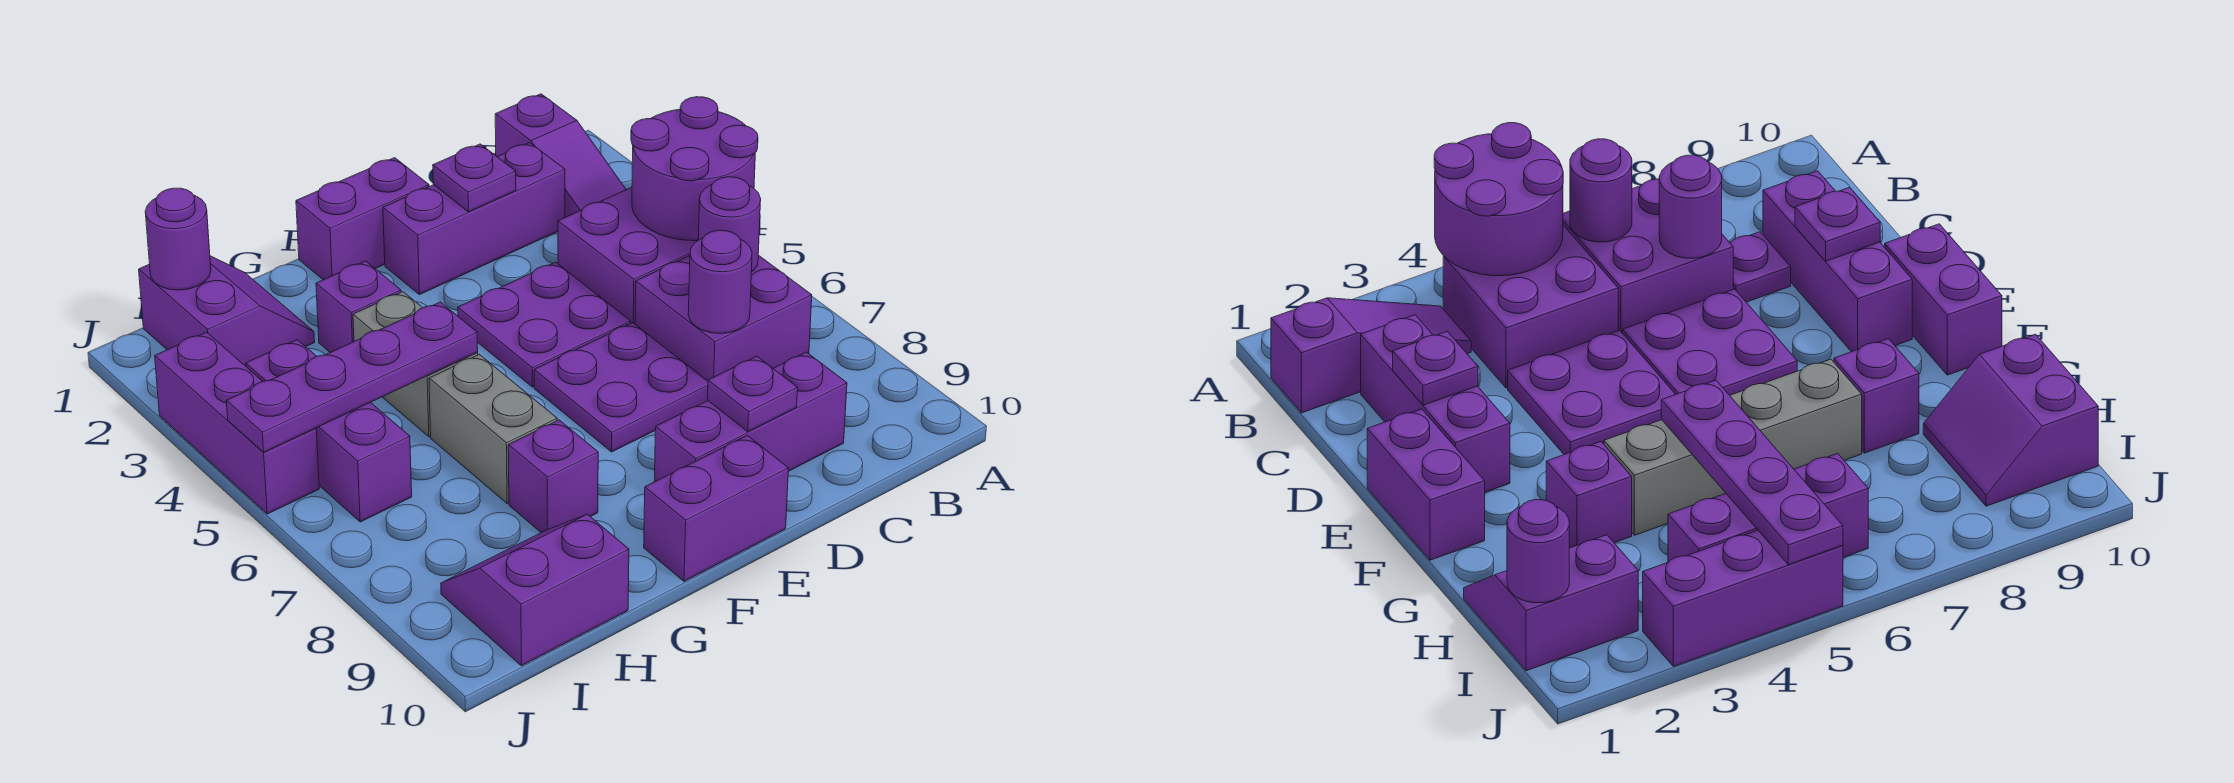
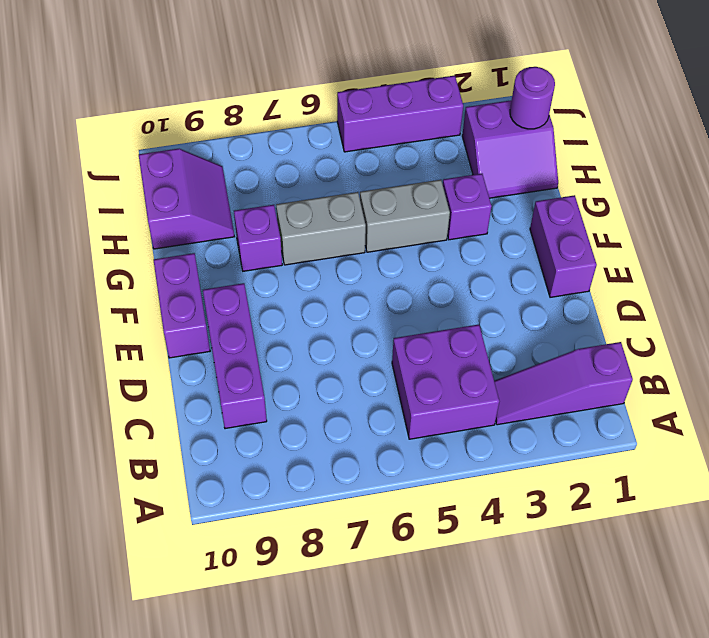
none -> purple 2x2 brick [635,255,812,381]
none -> purple 1x3 brick [383,143,565,295]
none -> purple 1x1 plate [1730,232,1791,302]

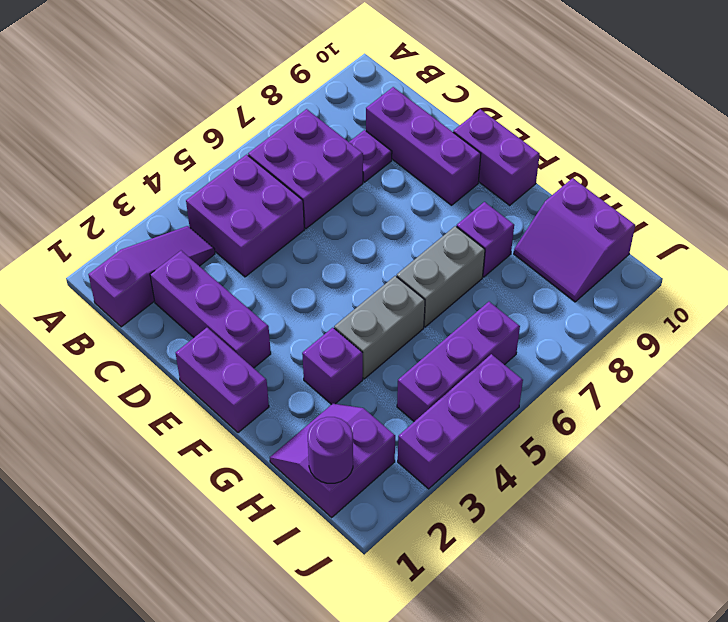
none -> purple 2x2 plate [458,262,631,387]
none -> purple 2x2 plate [534,323,708,452]
none -> purple 2x2 round brick [631,97,758,241]

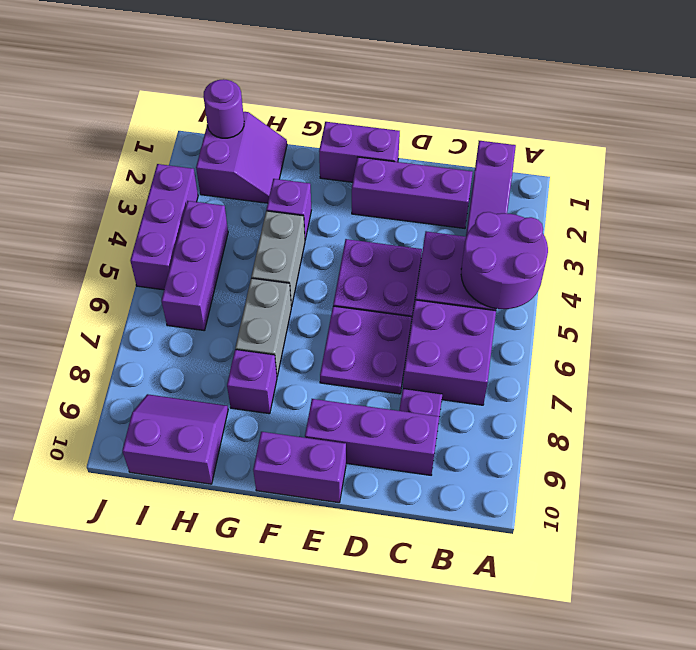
none -> purple 1x1 round brick [698,177,761,272]
none -> purple 1x1 round brick [688,230,752,334]
none -> purple 1x1 plate [433,144,516,212]

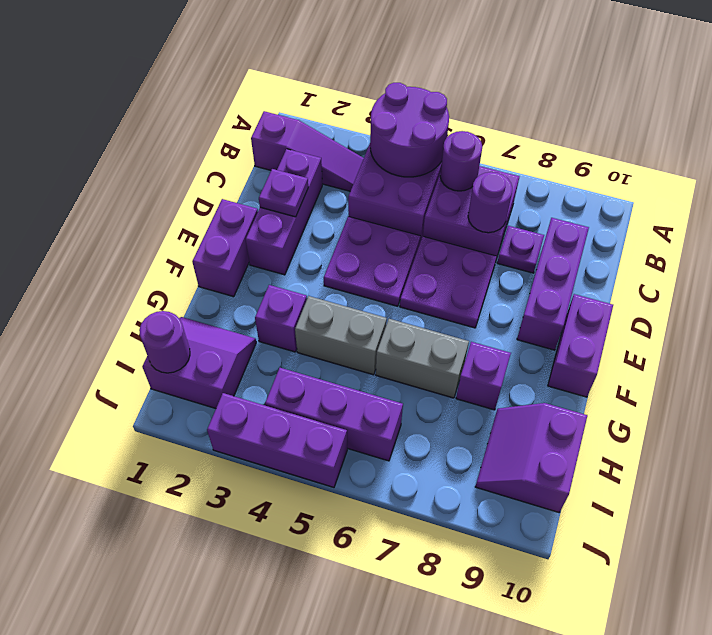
none -> purple 1x1 plate [707,356,798,432]
none -> purple 1x4 plate [226,302,478,452]

